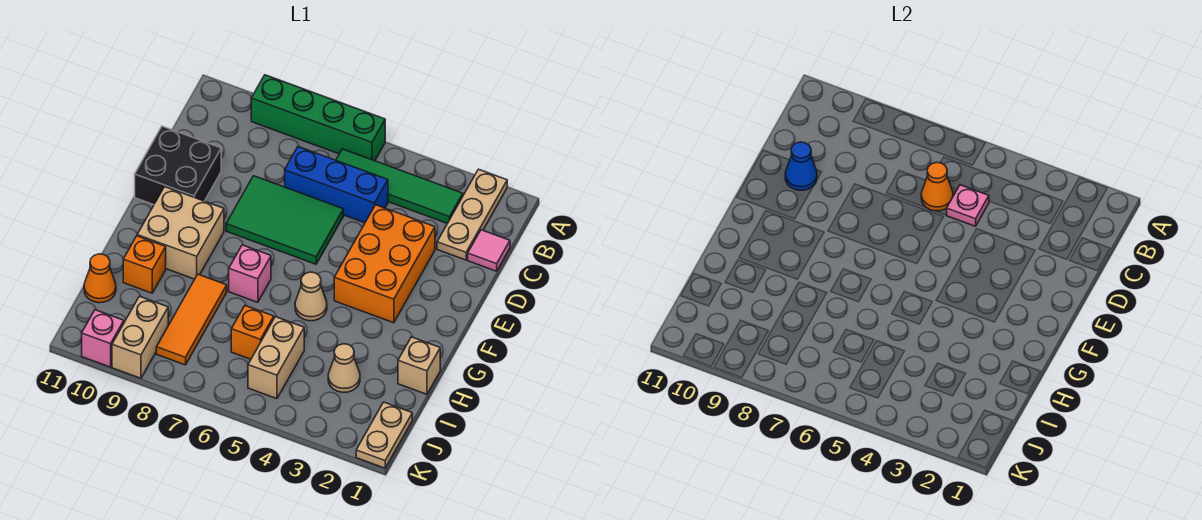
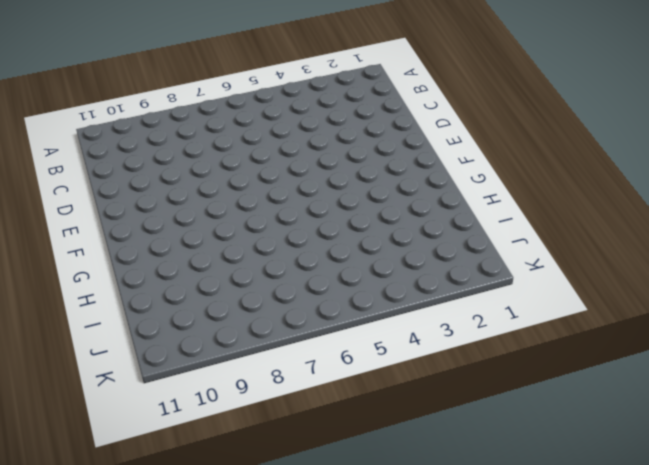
none -> tan 1x3 plate [437,169,507,260]
none -> green 1x4 brick [251,75,385,161]
none -> green 1x4 tile [336,149,463,223]

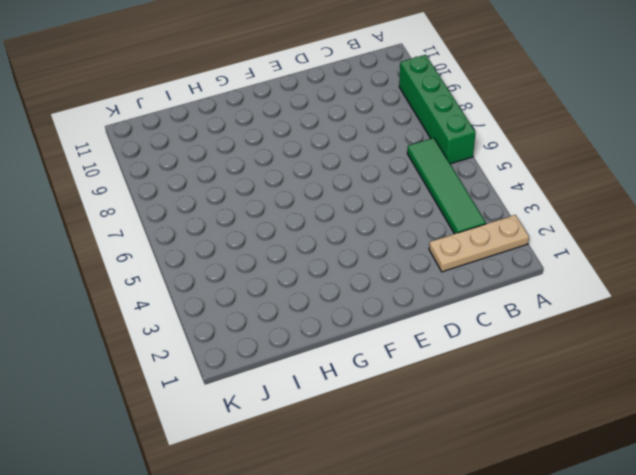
none -> pink 1x1 tile [468,230,510,271]
none -> blue 1x3 brick [285,147,388,223]
none -> orange 2x3 brick [334,205,435,323]

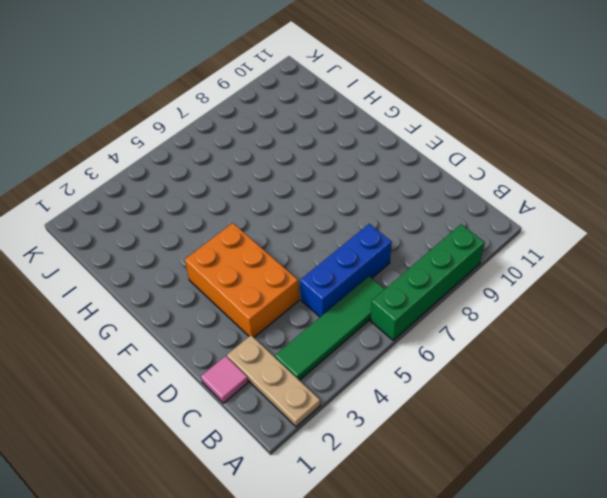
none -> green 2x3 tile [226,176,343,264]
none -> black 2x2 brick [135,126,221,205]
none -> tan 2x2 brick [137,187,224,279]

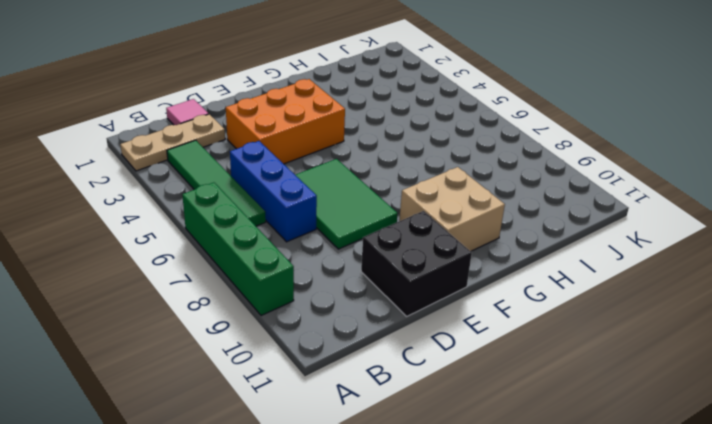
none -> tan 1x1 cone [295,272,327,321]
none -> pink 1x1 brick [229,245,271,302]
none -> tan 1x1 brick [398,337,440,394]

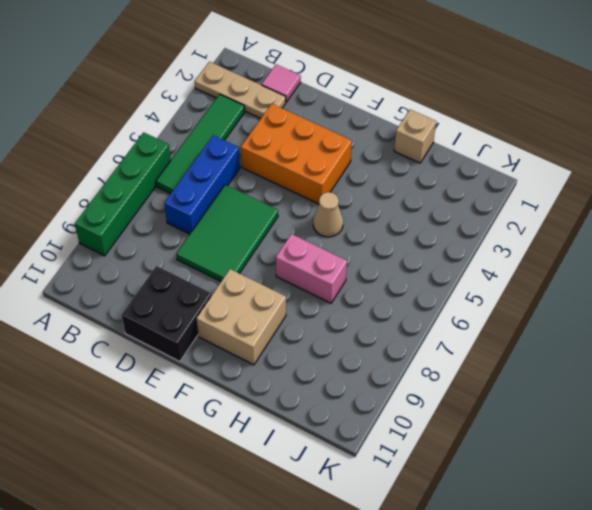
pink 1x2 brick [276,234,347,303] -> pink 1x1 brick [229,245,271,302]
none -> orange 1x3 tile [156,274,227,365]
none -> orange 1x1 brick [123,236,166,293]
none -> tan 1x1 cone [328,344,360,392]

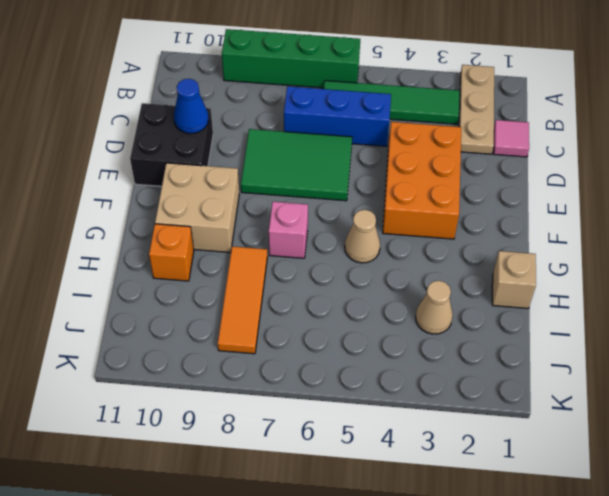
none -> tan 1x2 brick [248,317,304,399]
none -> orange 1x1 brick [231,306,274,359]
none -> orange 1x1 cone [84,254,116,303]

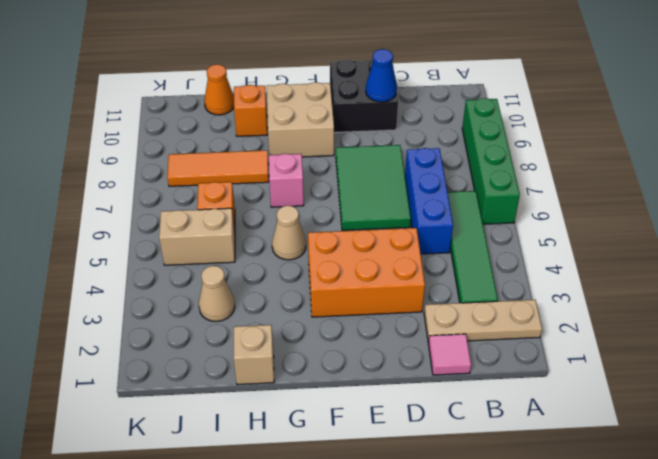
none -> tan 1x2 plate [356,402,412,468]
none -> tan 1x2 brick [112,296,168,378]
none -> pink 1x1 brick [82,310,124,367]

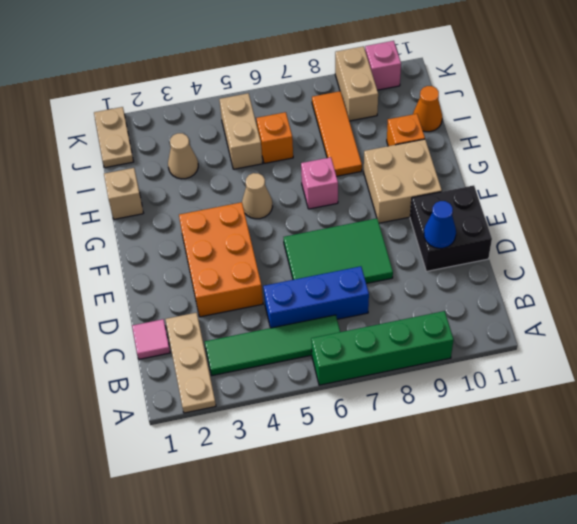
none -> pink 1x1 plate [947,185,989,226]
none -> orange 1x1 cone [921,162,953,211]

